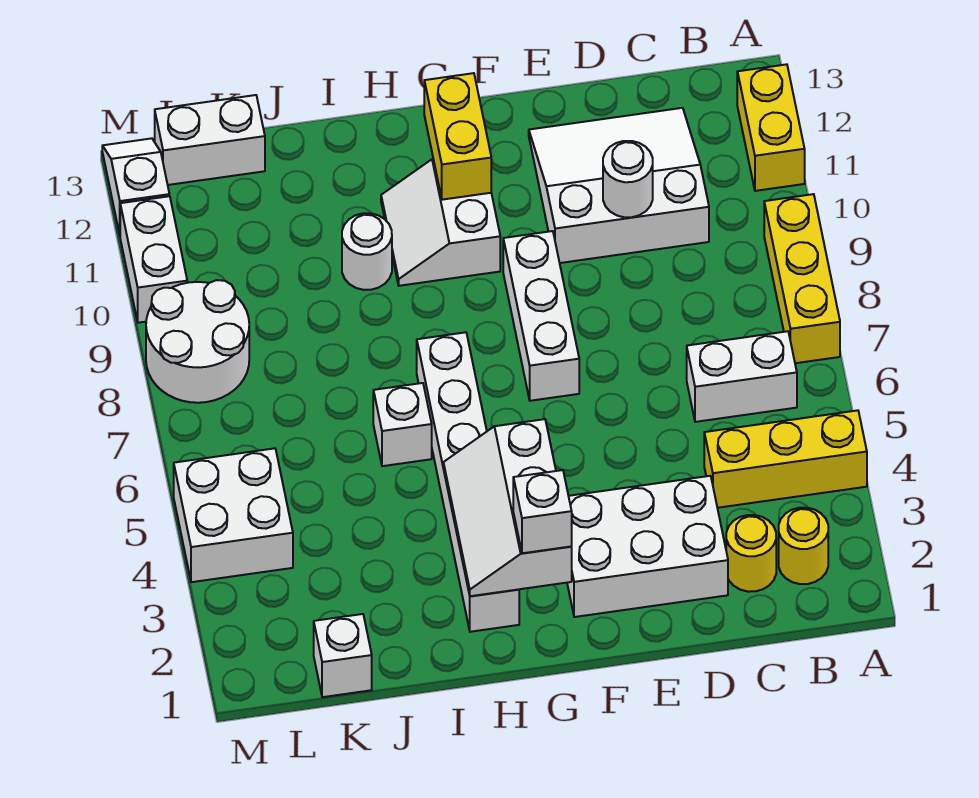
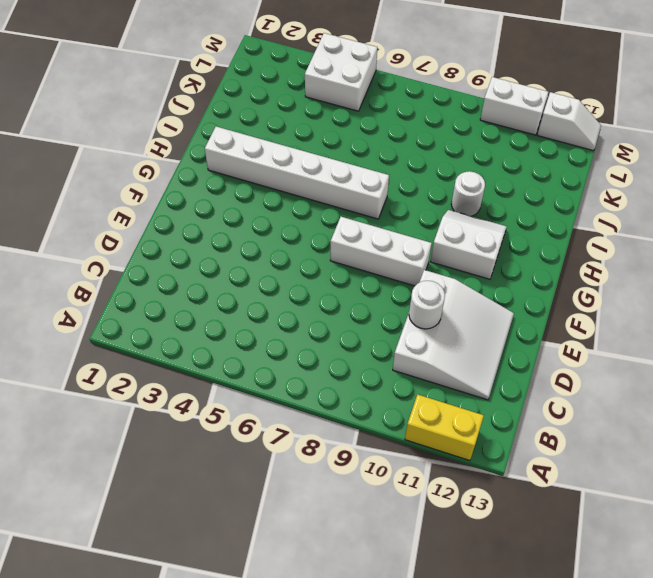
none -> yellow 1x3 brick [704,410,867,508]
none -> yellow 1x3 brick [764,194,840,363]
none -> yellow 1x1 round brick [779,508,828,584]

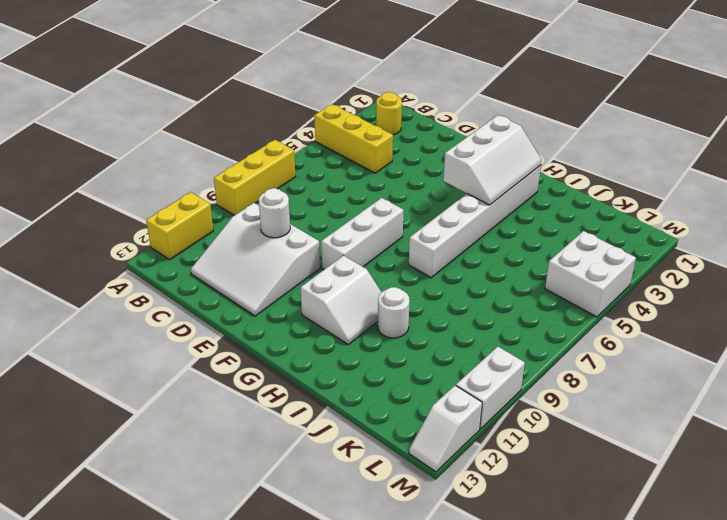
none -> white 1x2 brick [687,331,797,422]
none -> yellow 1x1 round brick [726,515,776,592]
none -> white 2x3 brick [567,476,728,617]

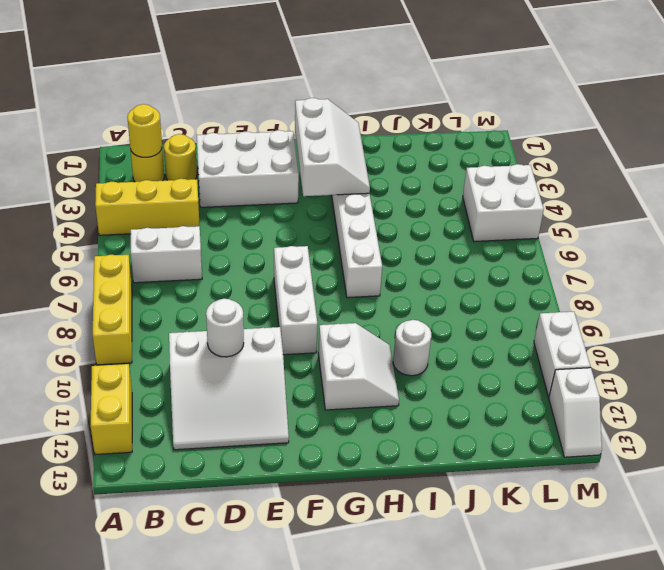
yellow 1x1 round brick [127,104,162,157] -> none
none -> white 1x1 brick [373,383,432,466]
none -> white 1x1 brick [314,614,372,697]
none -> white 1x2 brick [155,95,265,185]

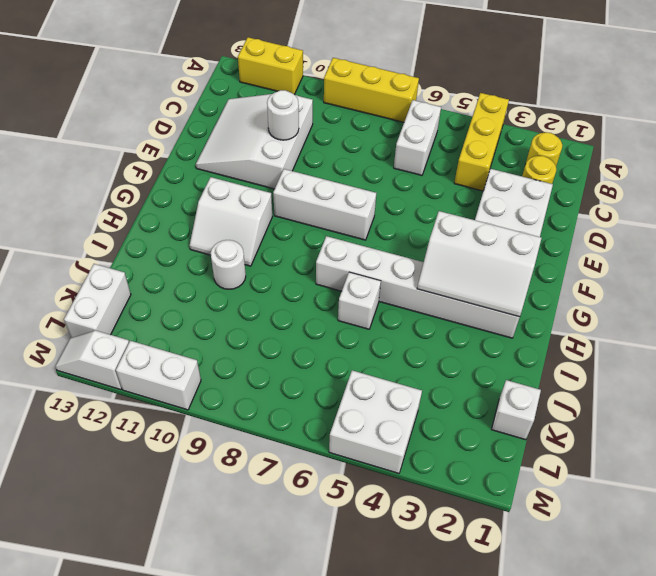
none -> white 2x2 round brick [146,280,249,403]
none -> yellow 1x2 brick [424,73,491,200]
none -> white 1x1 brick [513,470,572,553]

